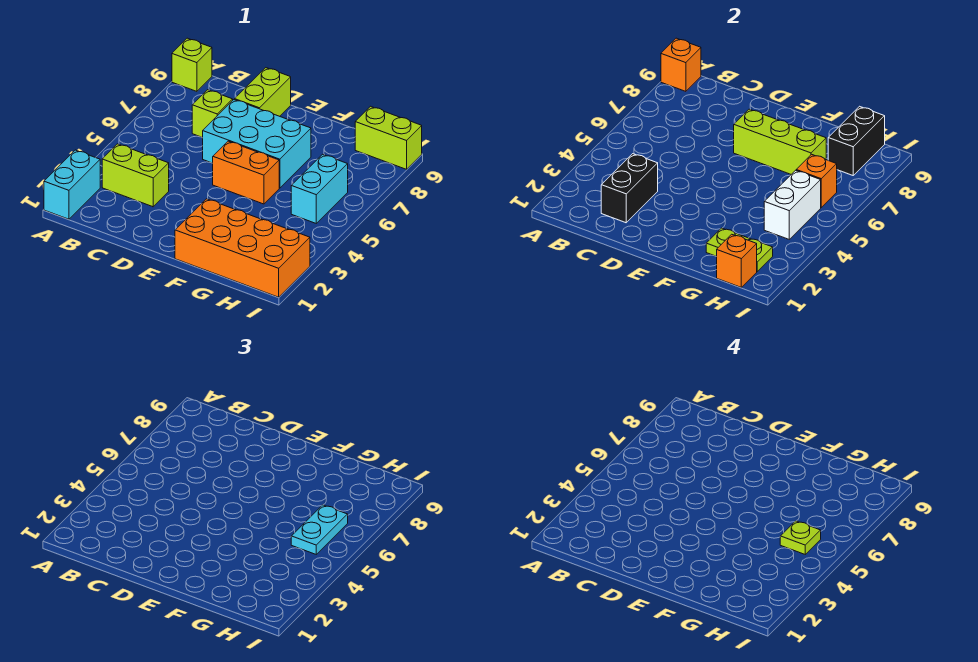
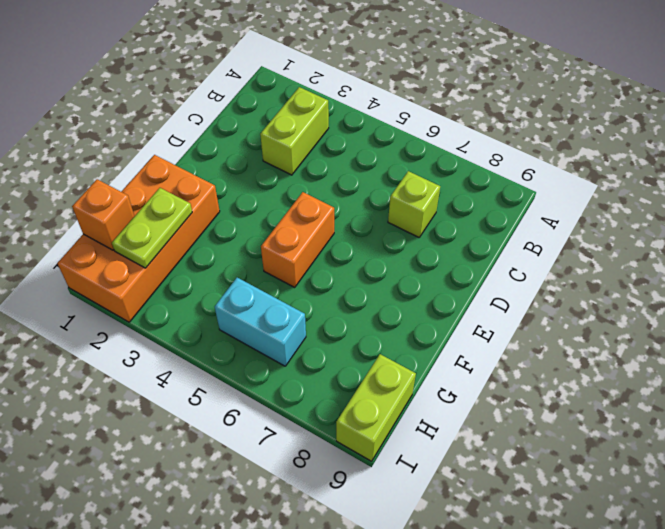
none -> cyan 1x2 brick [44,150,100,219]
none -> lime 1x1 brick [172,38,212,91]
none -> cyan 2x3 brick [203,100,311,188]

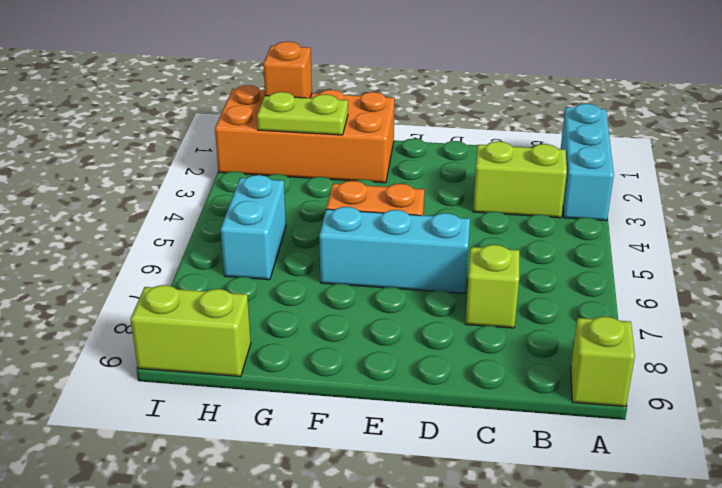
cyan 1x3 brick [561,104,614,221] -> cyan 1x2 brick [44,150,100,219]
cyan 1x3 brick [319,207,470,293] -> cyan 2x3 brick [203,100,311,188]
none -> lime 1x2 brick [235,68,291,116]
none -> orange 1x1 brick [661,38,701,91]
none -> black 1x2 brick [601,154,658,223]

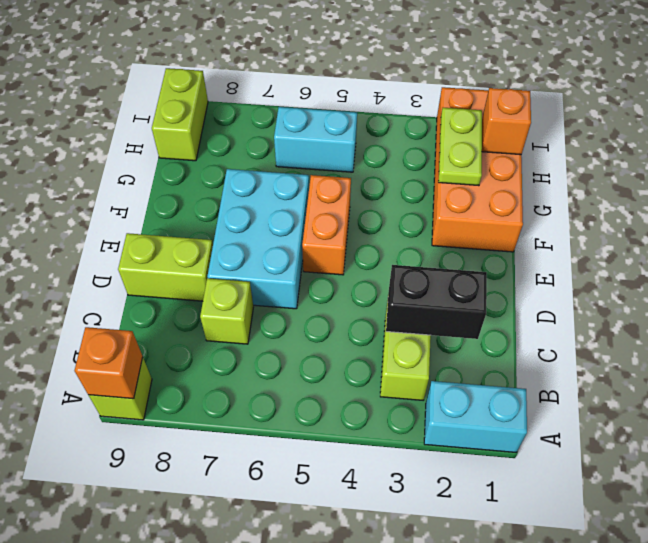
none -> lime 1x3 brick [734,109,826,174]
none -> white 1x2 brick [764,170,821,239]
none -> orange 1x1 brick [796,154,837,207]

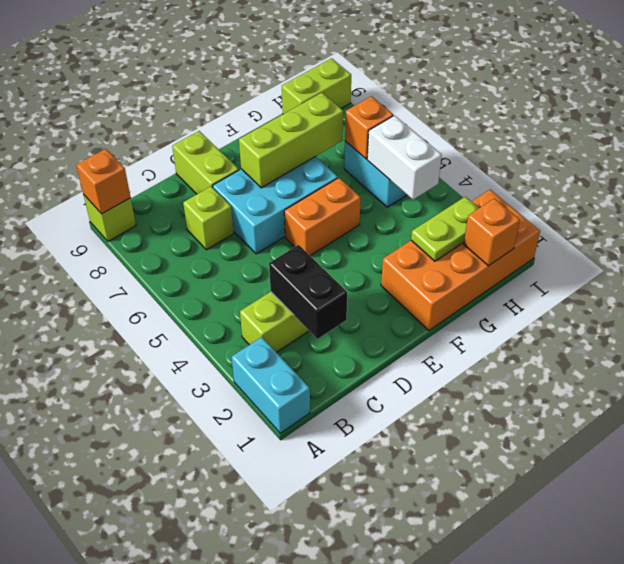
none -> black 1x2 brick [828,106,885,175]
none -> cyan 1x2 plate [291,505,348,554]
none -> lime 1x1 plate [780,521,821,554]

